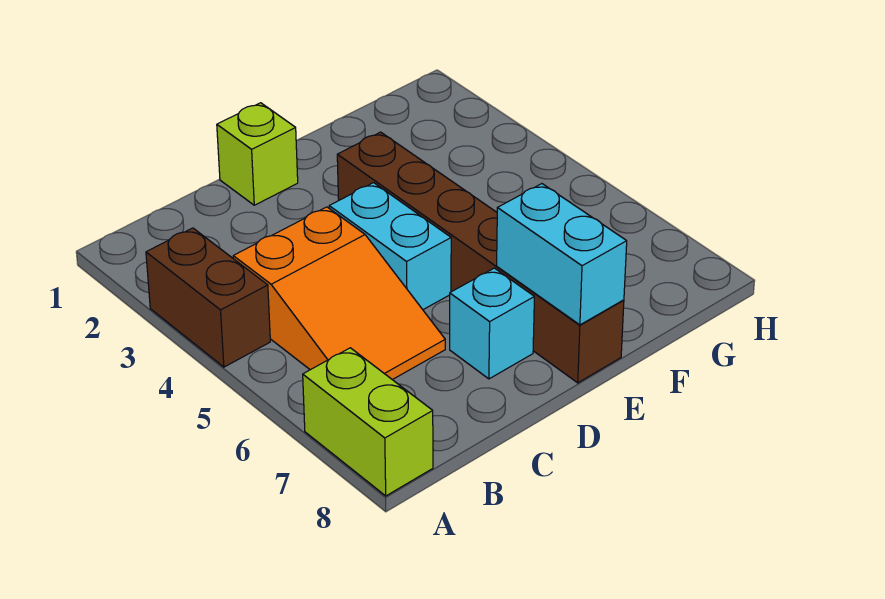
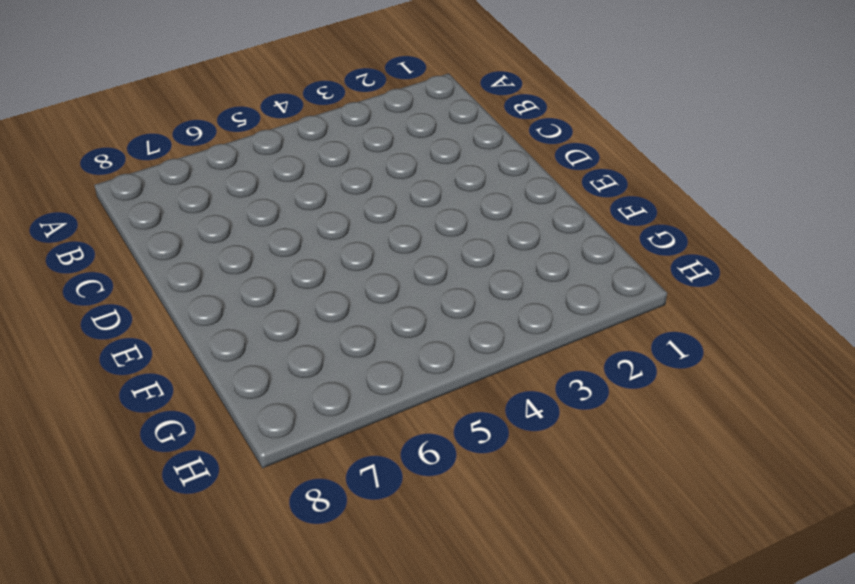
none -> brown 1x2 brick [146,228,270,367]
none -> lime 1x2 brick [303,348,433,496]

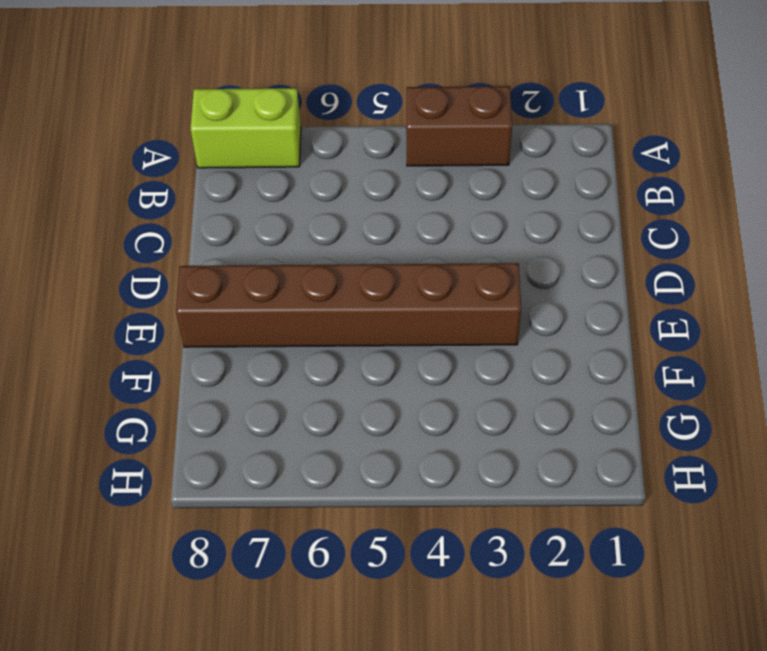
none -> orange 2x3 slope [233,207,445,380]
none -> lime 1x1 brick [217,103,298,205]

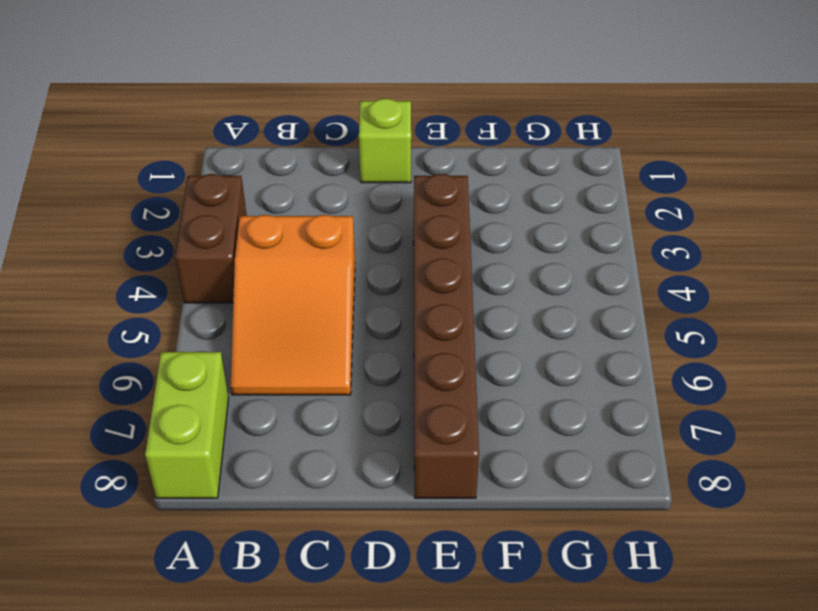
none -> cyan 1x2 brick [329,183,451,310]
none -> cyan 1x1 brick [450,268,534,379]

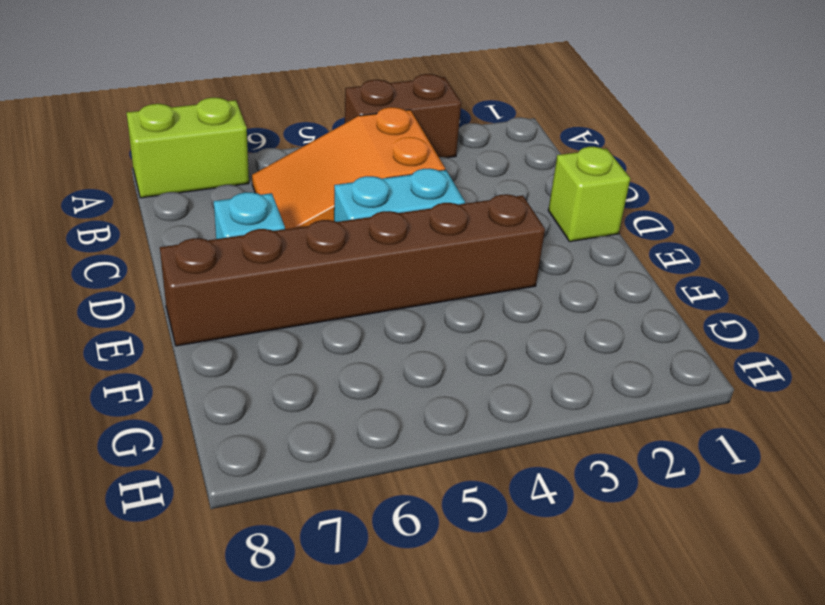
none -> cyan 1x2 brick [497,184,627,325]

